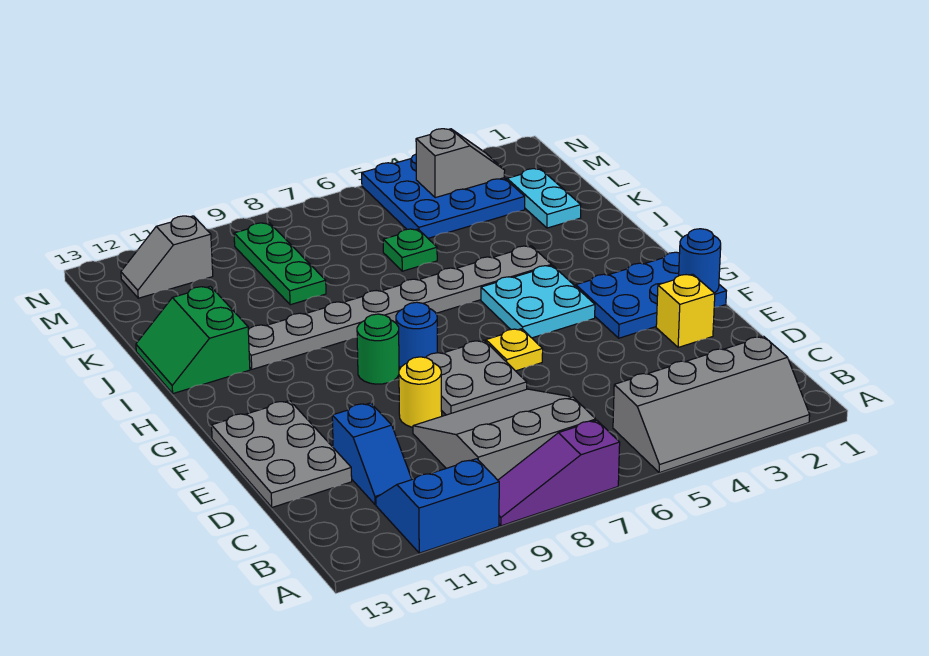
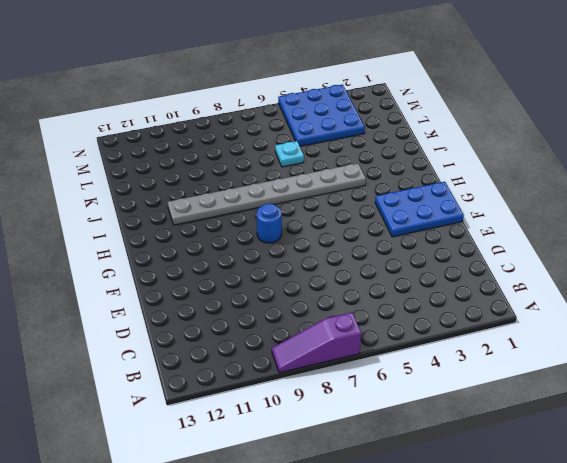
cyan 1x1 plate [275,141,304,167] -> green 1x1 plate [383,229,437,271]
none -> grey 2x4 slope [613,336,810,473]
none -> blue 2x2 slope [376,459,499,553]
none -> grey 3x3 slope [413,389,596,480]

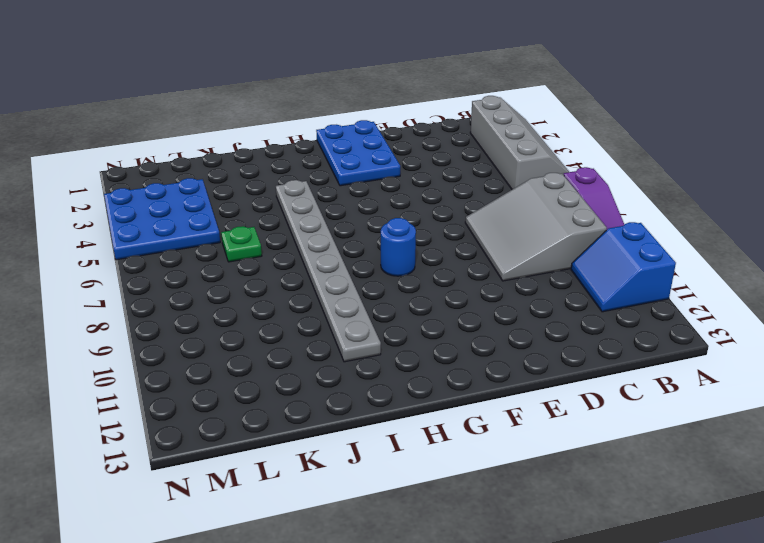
none -> blue 1x2 slope [332,403,412,505]
none -> grey 2x3 plate [212,401,352,507]
none -> yellow 1x1 brick [656,274,715,347]

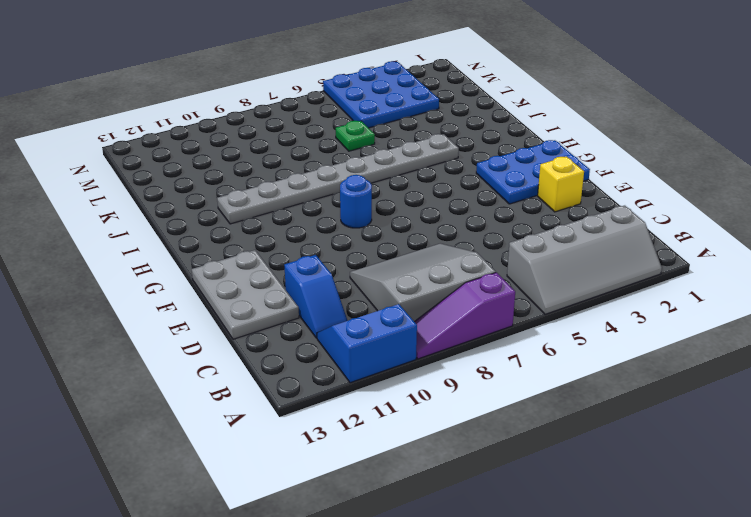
none -> grey 2x2 plate [426,340,527,415]
none -> yellow 1x1 round brick [399,357,442,427]
none -> yellow 1x1 plate [486,329,543,371]

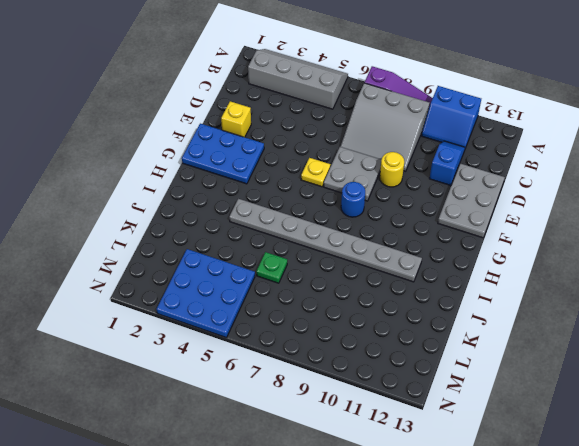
none -> cyan 2x2 plate [481,265,595,338]
none -> green 1x1 round brick [357,314,399,384]
none -> green 2x2 slope [136,286,250,393]

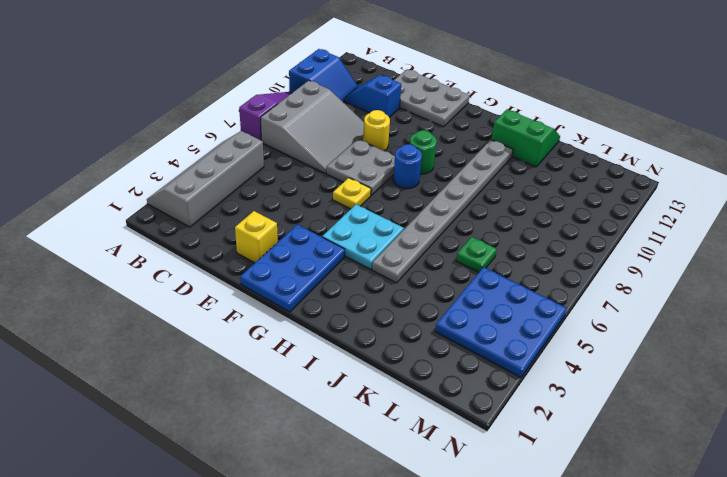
none -> cyan 1x2 plate [507,169,581,228]
none -> green 1x3 plate [234,223,326,305]
none -> grey 1x2 slope [121,216,213,298]

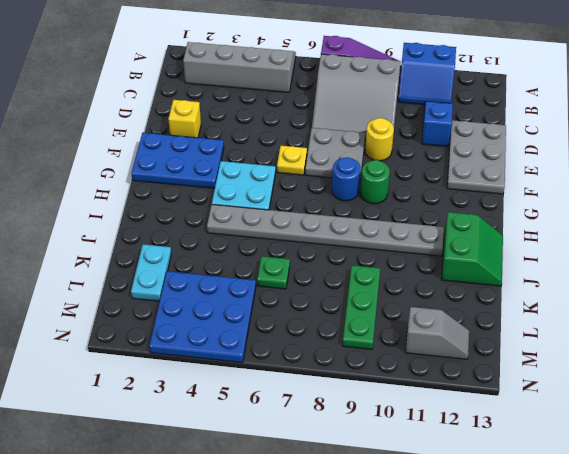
none -> blue 1x1 round brick [679,229,721,293]
none -> grey 1x2 slope [416,129,505,198]

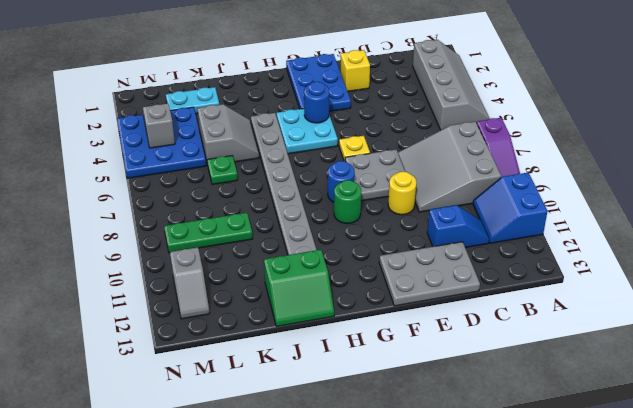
blue 1x1 round brick [304,82,329,123] -> blue 1x1 round brick moved to [679,229,721,293]
grey 2x2 slope [198,104,259,165] -> none

